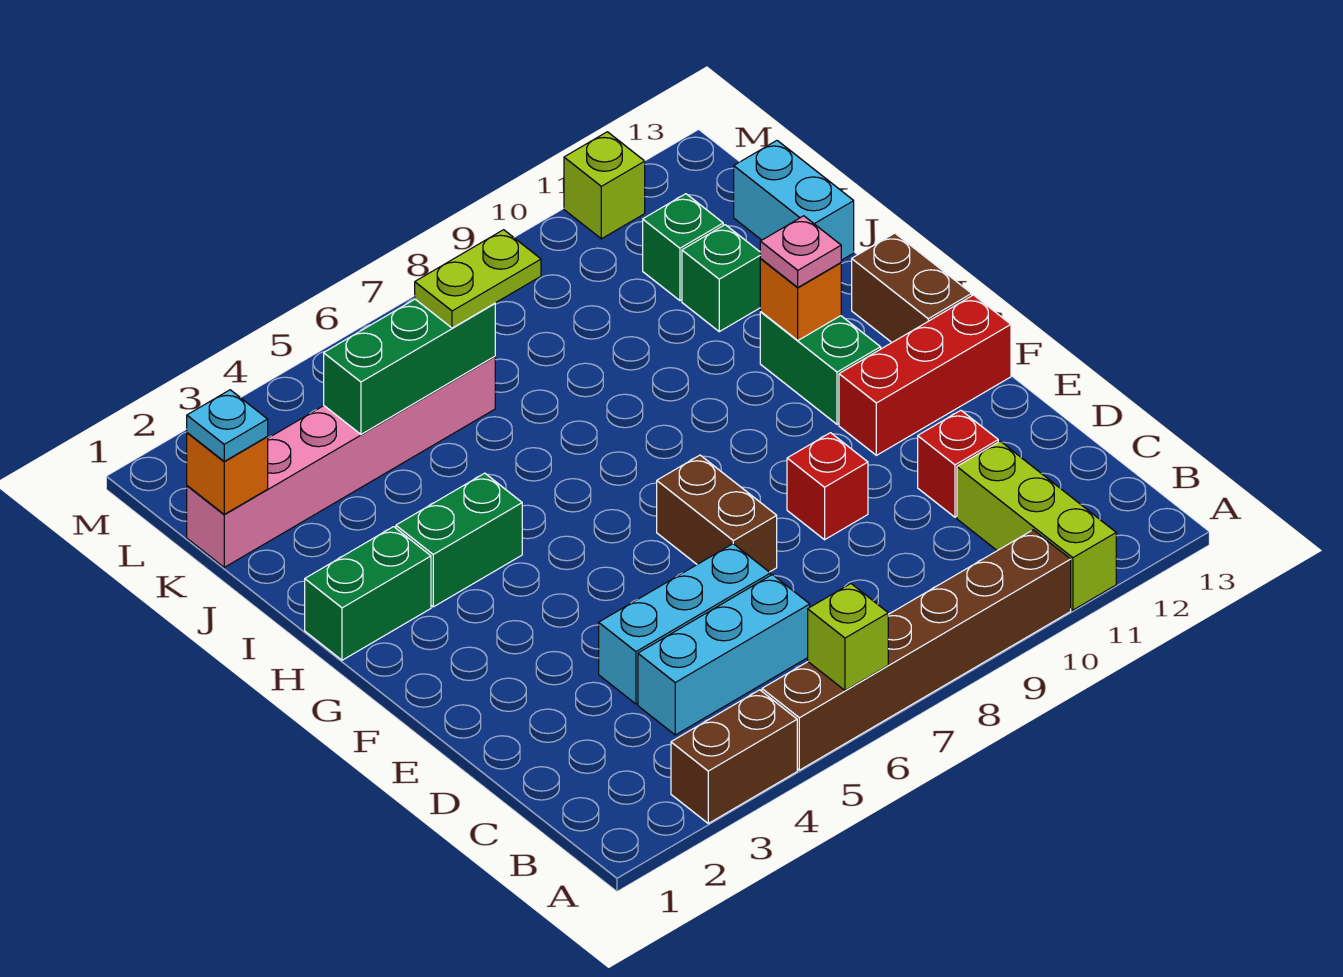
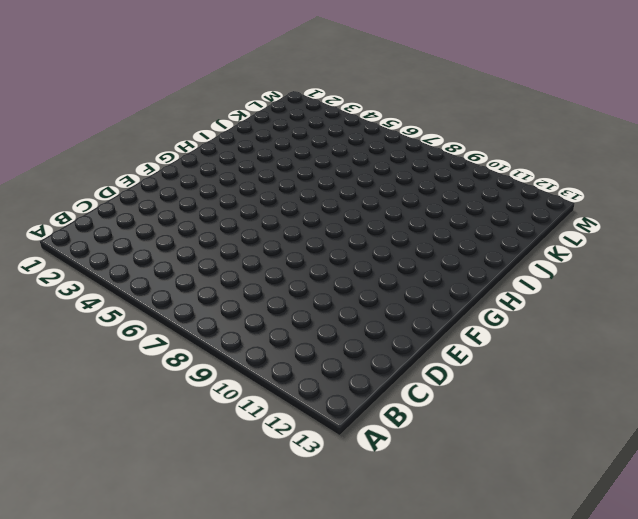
none -> brown 1x2 brick [671,690,797,823]
none -> brown 1x6 brick [762,530,1071,770]
none -> lime 1x3 brick [957,441,1116,610]

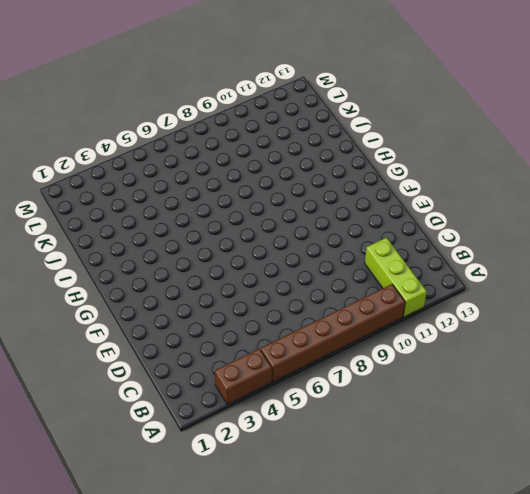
none -> cyan 1x3 brick [638,575,810,735]
none -> cyan 1x3 brick [599,544,771,704]
none -> red 1x1 brick [918,410,998,517]

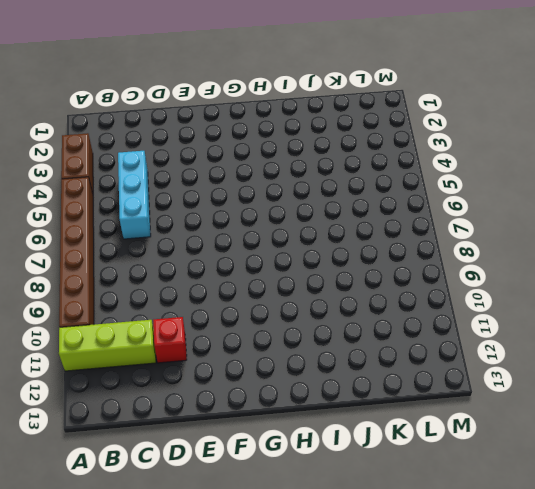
none -> cyan 1x3 brick [599,544,771,704]
none -> brown 1x2 brick [657,455,777,572]
none -> red 1x1 brick [787,433,868,540]

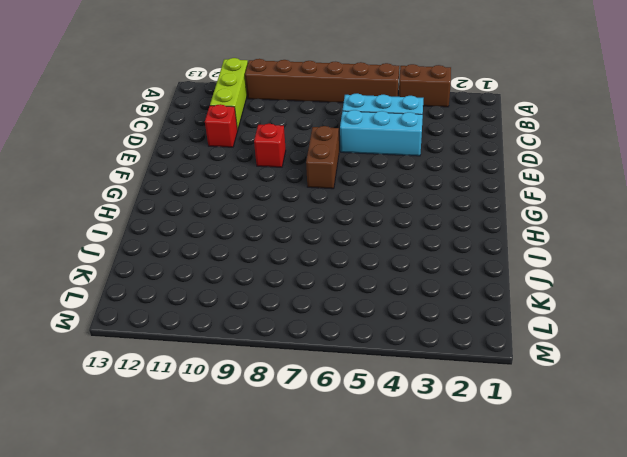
none -> red 1x3 brick [839,295,1011,455]
none -> green 1x2 brick [760,312,881,424]
none -> brown 1x2 brick [852,233,972,342]

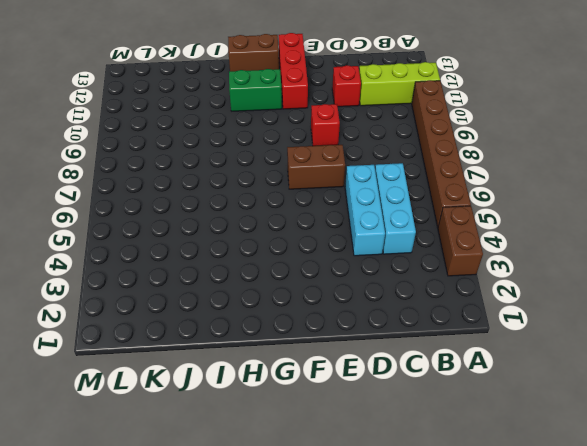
none -> green 1x2 brick [305,527,431,660]
none -> green 1x2 brick [396,473,522,607]
none -> green 1x1 brick [682,225,761,332]

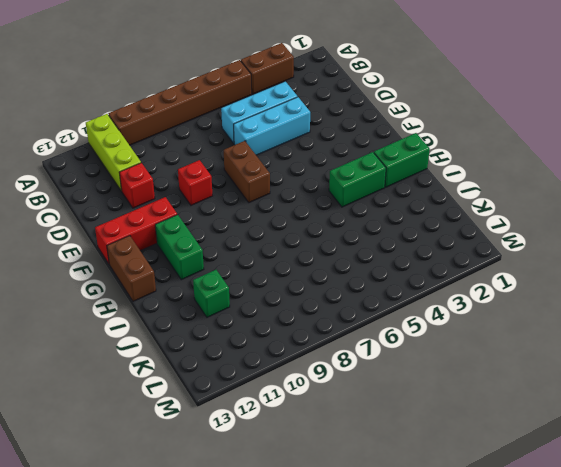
none -> cyan 1x2 brick [734,141,854,260]
none -> pink 1x6 brick [187,356,495,567]
none -> green 1x1 brick [643,194,723,301]

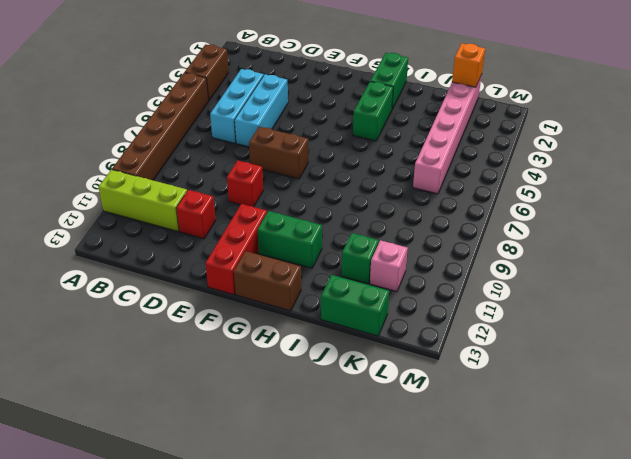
green 1x2 brick [321,275,389,336] -> cyan 1x2 brick [734,141,854,260]
pink 1x1 brick [370,240,408,292] -> green 1x1 brick [643,194,723,301]
none -> lime 1x1 brick [564,132,645,239]
none -> lime 1x1 brick [808,584,888,690]
none -> orange 1x1 brick [760,259,841,340]

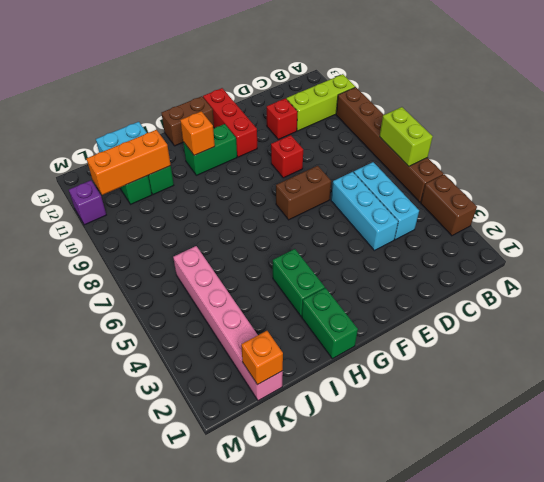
lime 1x2 brick [380,107,433,166] -> lime 1x1 brick [808,584,888,690]
orange 1x3 brick [87,130,171,195] -> none
purple 1x1 brick [69,180,106,225] -> lime 1x1 brick [564,132,645,239]
none -> green 1x3 brick [324,299,495,434]
none -> pink 1x1 plate [760,216,841,287]
none -> cyan 1x1 plate [187,390,268,461]

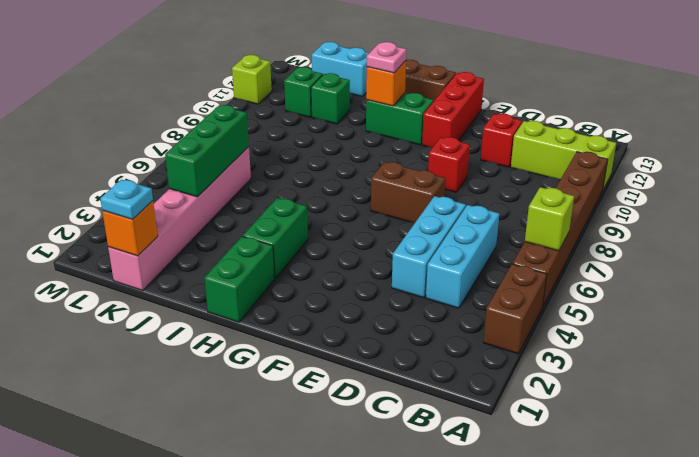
none -> lime 1x2 plate [415,230,541,328]

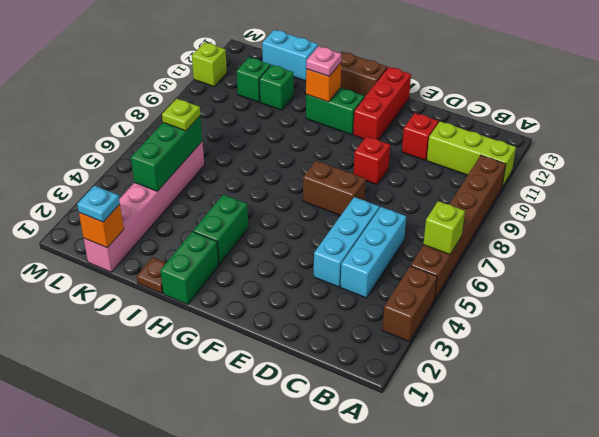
brown 1x1 plate [137,257,166,294] -> none
lime 1x1 plate [162,99,200,131] -> lime 1x2 plate [415,230,541,328]

